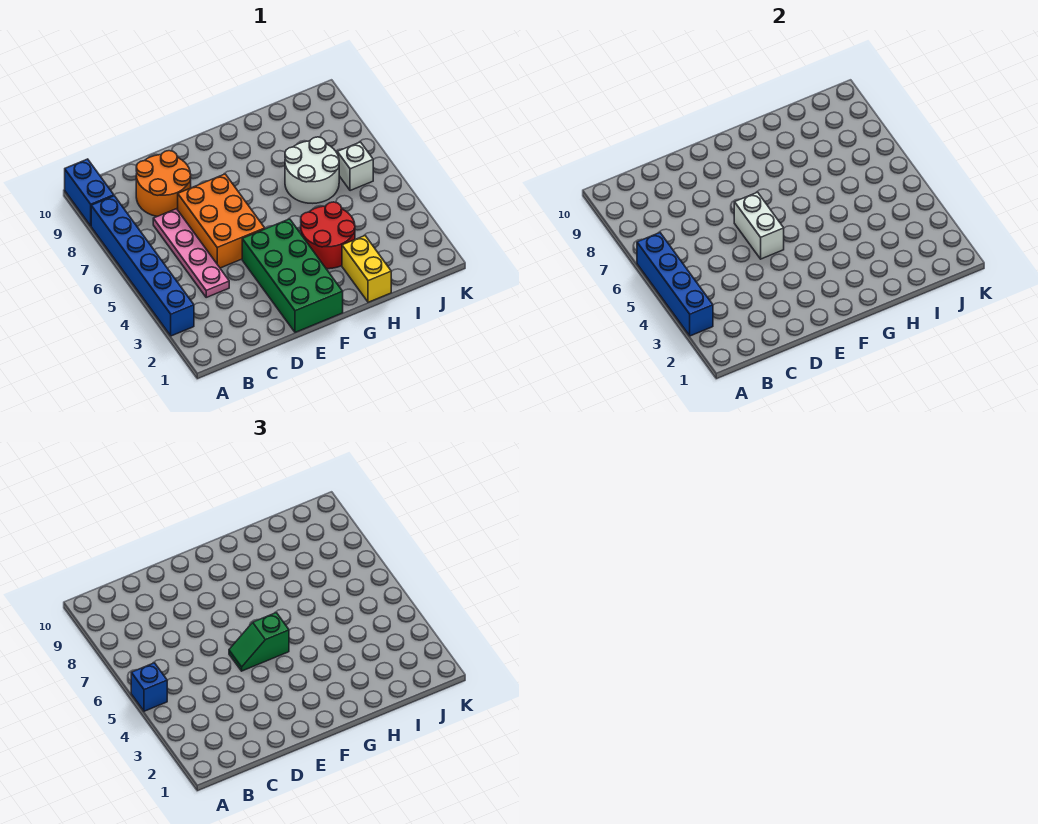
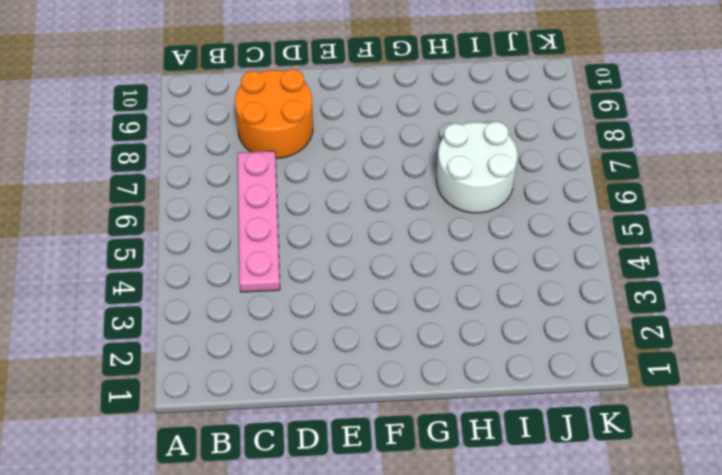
none -> blue 1x6 brick [91,196,194,336]
none -> blue 1x2 brick [65,159,114,226]
none -> orange 2x3 brick [178,174,265,268]

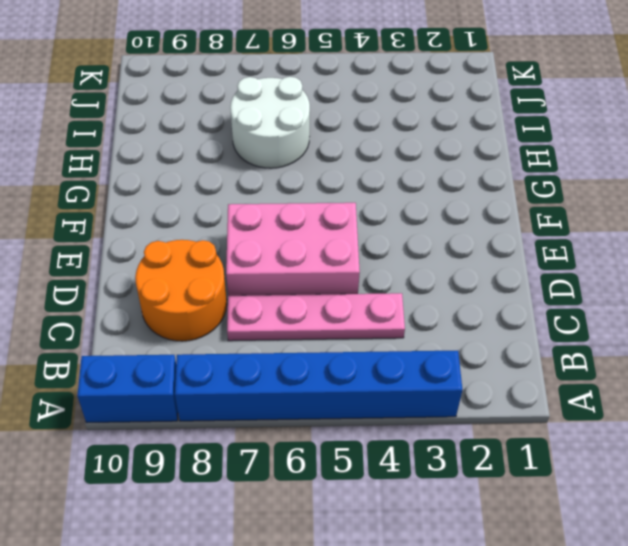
pink 2x3 brick [226,203,360,296] -> orange 2x3 brick [178,174,265,268]
none -> green 2x4 brick [242,219,343,332]
none -> red 2x2 round brick [301,202,355,269]
none -> yellow 1x2 brick [342,236,391,302]

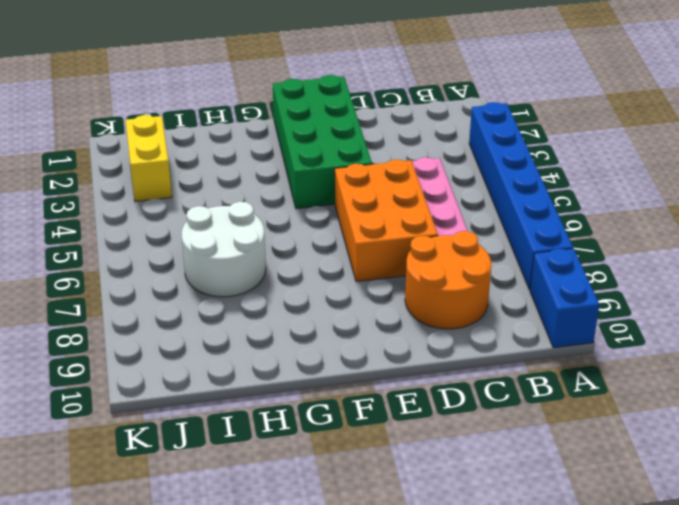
yellow 1x2 brick [125,115,172,202] -> yellow 1x2 brick moved to [342,236,391,302]
none -> red 2x2 round brick [301,202,355,269]
none -> white 1x1 brick [337,142,373,191]
none -> blue 1x4 brick [637,233,713,336]

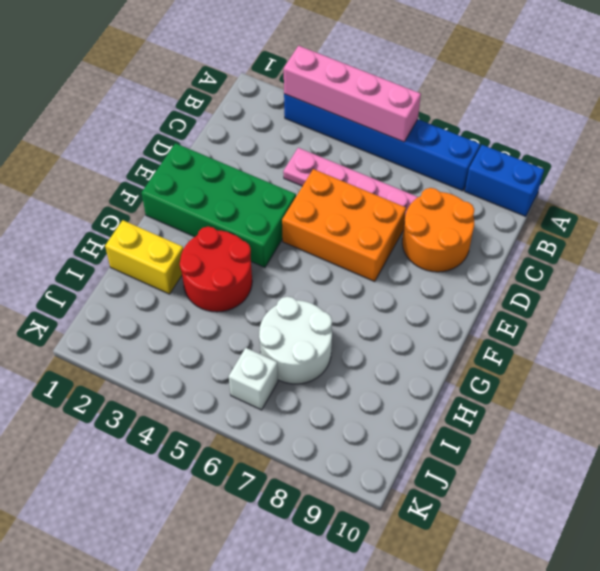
pink 1x4 brick [284,46,421,142] -> blue 1x4 brick [637,233,713,336]
none -> white 1x2 brick [734,192,784,259]
none -> blue 1x1 brick [131,663,167,711]
none -> green 1x2 slope [229,613,289,671]

